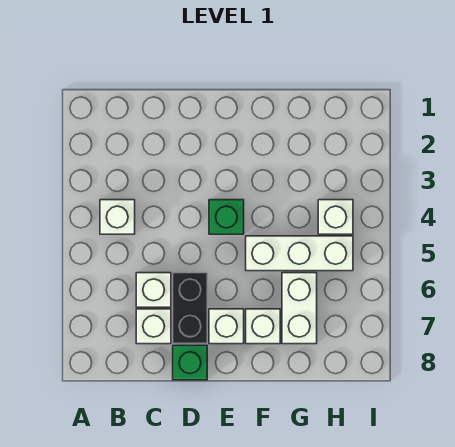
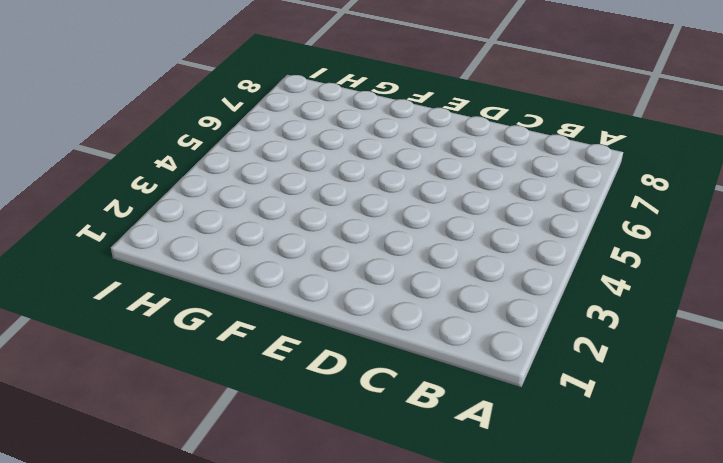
none -> white 1x1 brick [100,200,135,234]
none -> white 1x1 brick [136,273,171,307]

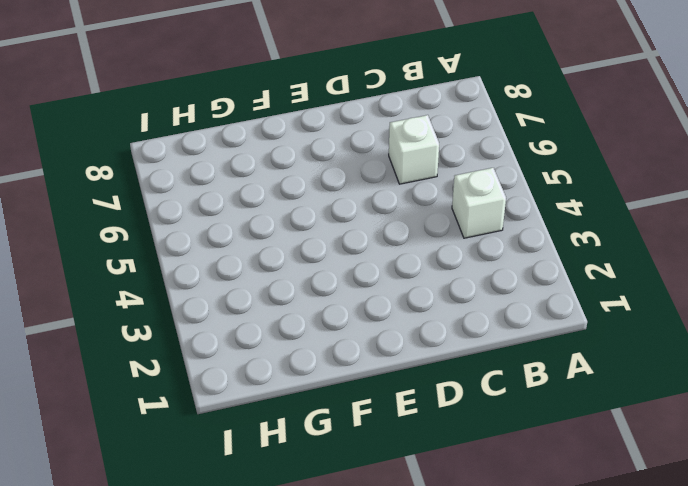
none -> white 1x1 brick [136,309,171,344]
none -> black 1x2 brick [173,273,207,344]

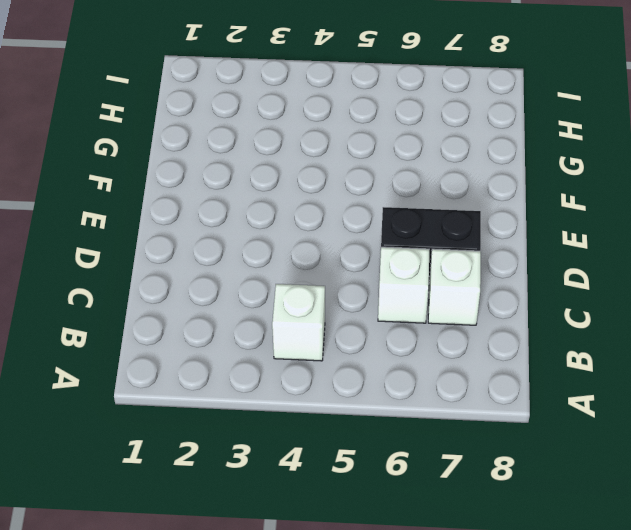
none -> green 1x1 brick [173,345,207,380]
none -> green 1x1 brick [209,200,244,234]

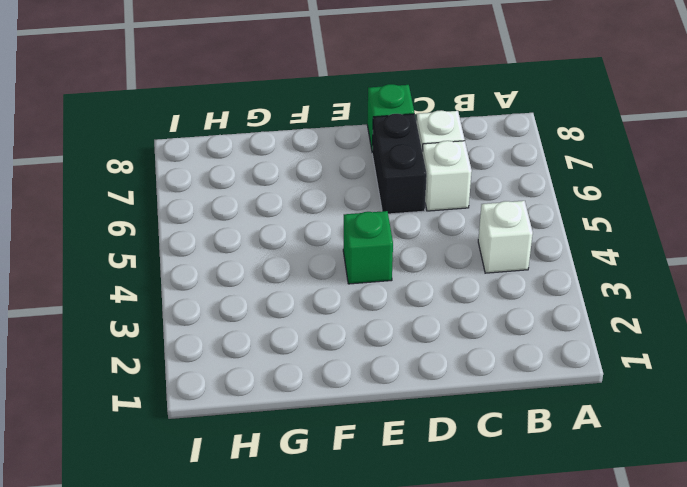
none -> white 1x1 brick [209,309,244,344]
none -> white 1x3 brick [246,236,353,271]

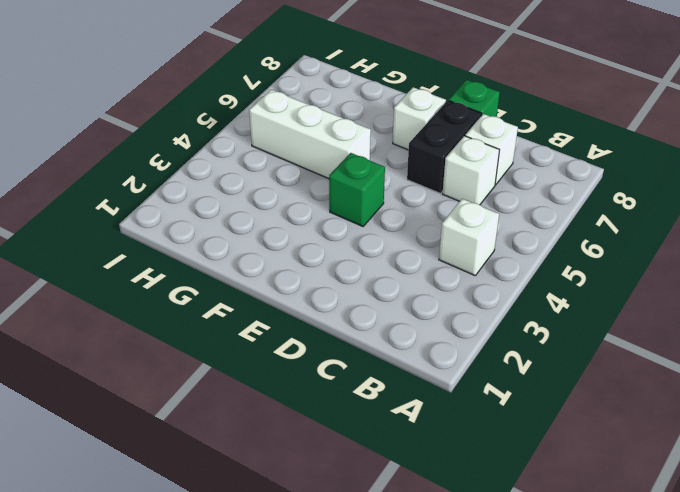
none -> white 1x1 brick [246,309,280,344]
none -> white 1x2 brick [282,273,317,344]

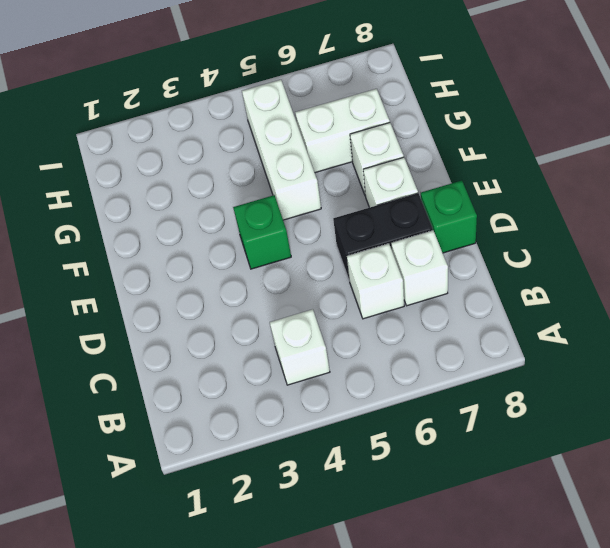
none -> white 1x1 brick [318,200,353,234]

